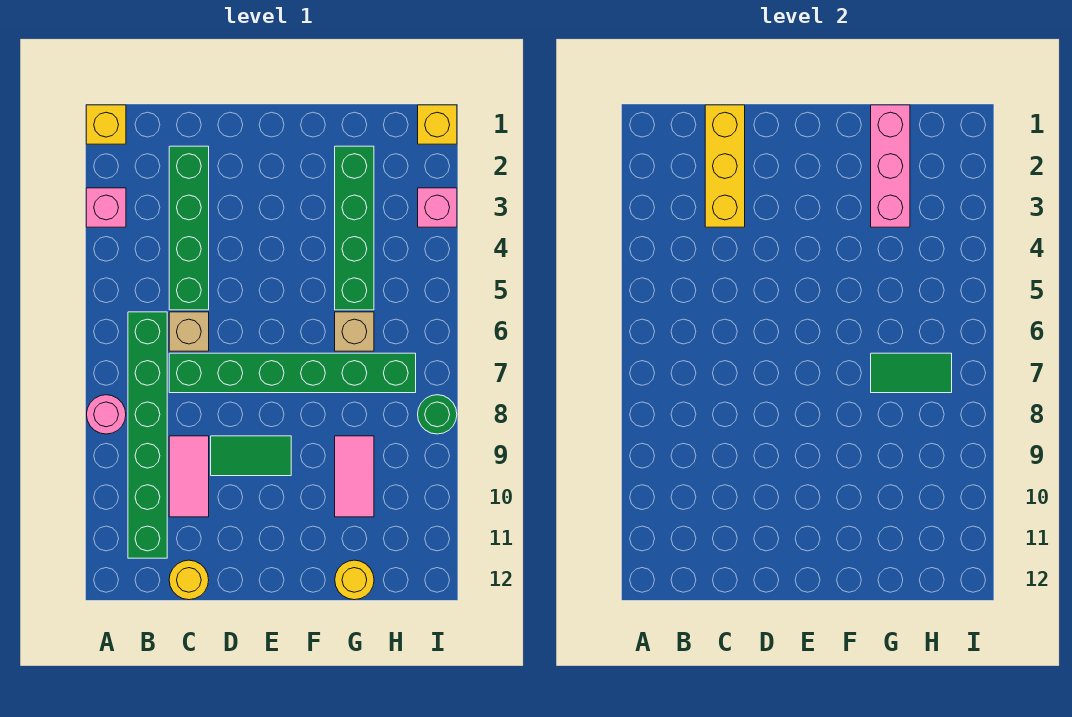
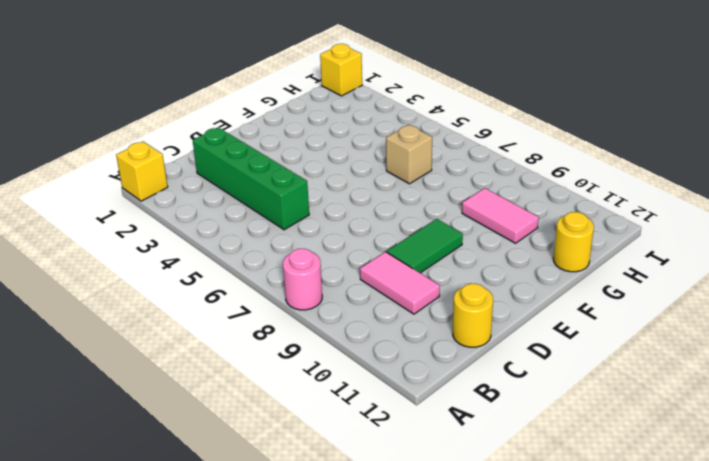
none -> pink 1x1 brick [86,188,126,227]
none -> green 1x6 brick [128,312,167,558]
none -> tan 1x1 brick [169,312,209,351]

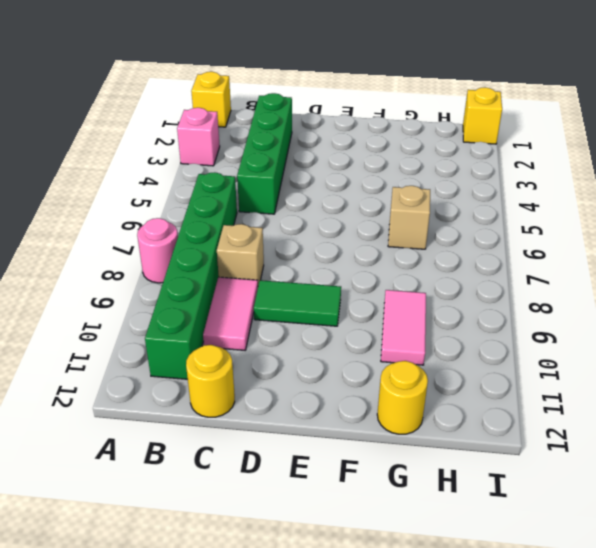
tan 1x1 brick [217,224,264,285] -> tan 1x1 brick moved to [169,312,209,351]
none -> green 1x6 brick [169,353,416,393]
none -> green 1x4 brick [335,146,374,310]
none -> pink 1x1 brick [418,188,457,227]

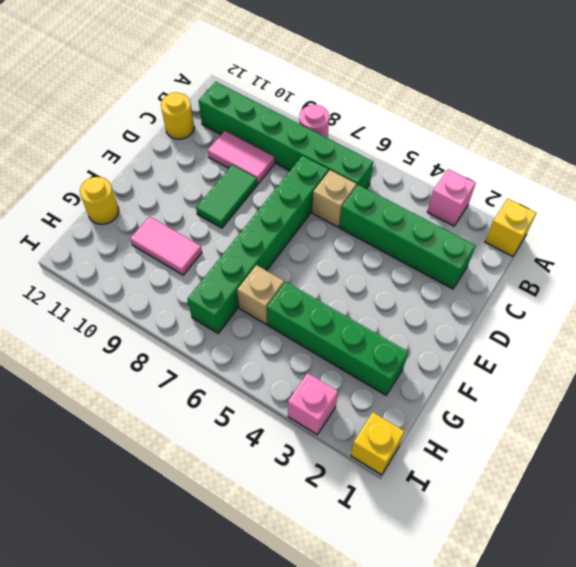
none -> green 1x1 round brick [418,395,457,434]
none -> yellow 1x3 brick [705,105,745,227]
none -> pink 1x3 brick [871,105,910,227]

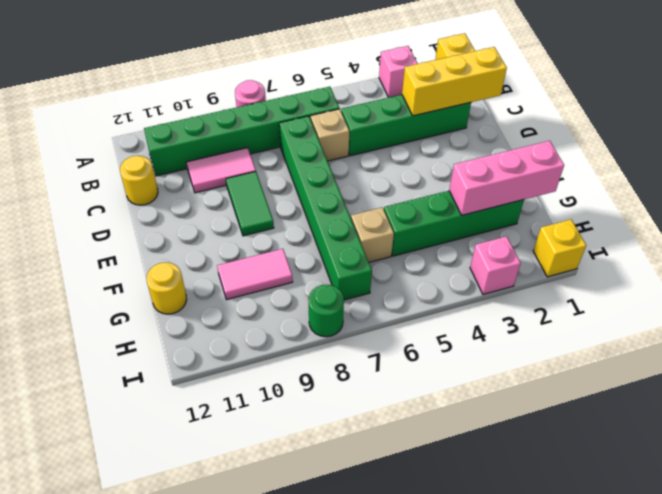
none -> green 1x2 tile [871,353,952,393]

